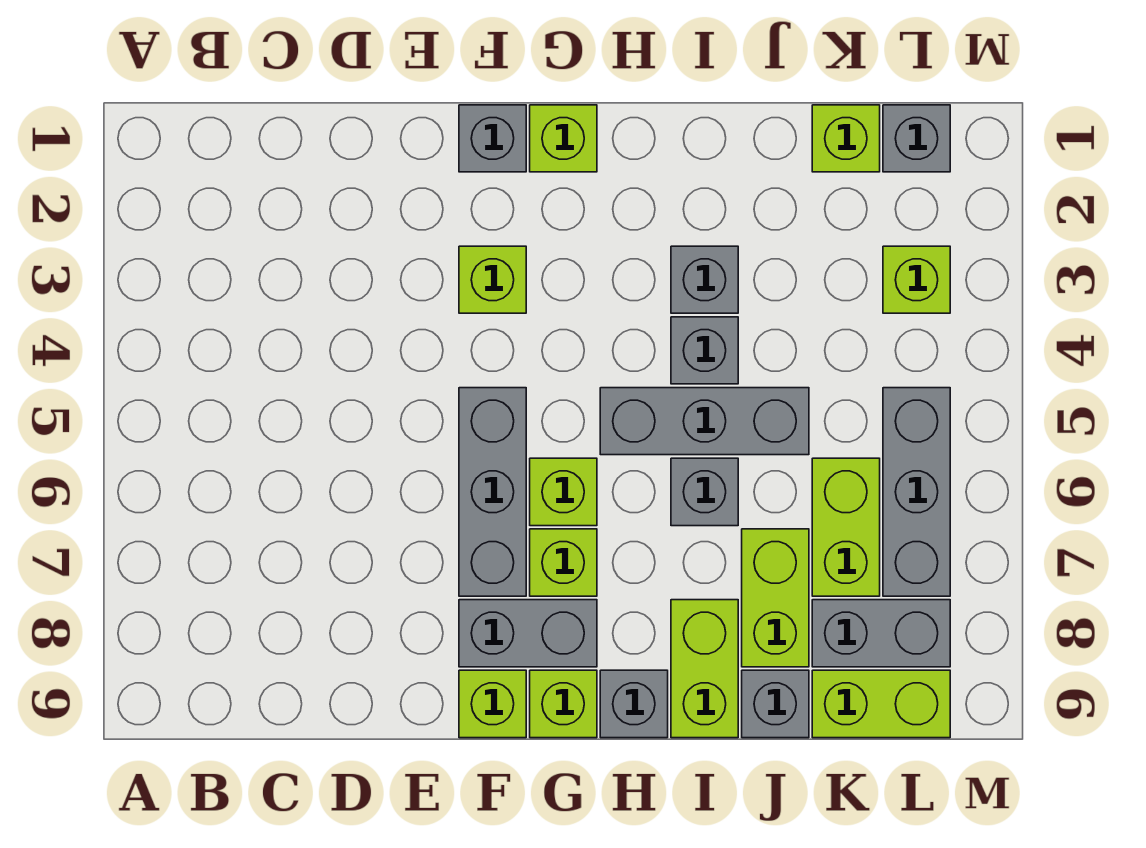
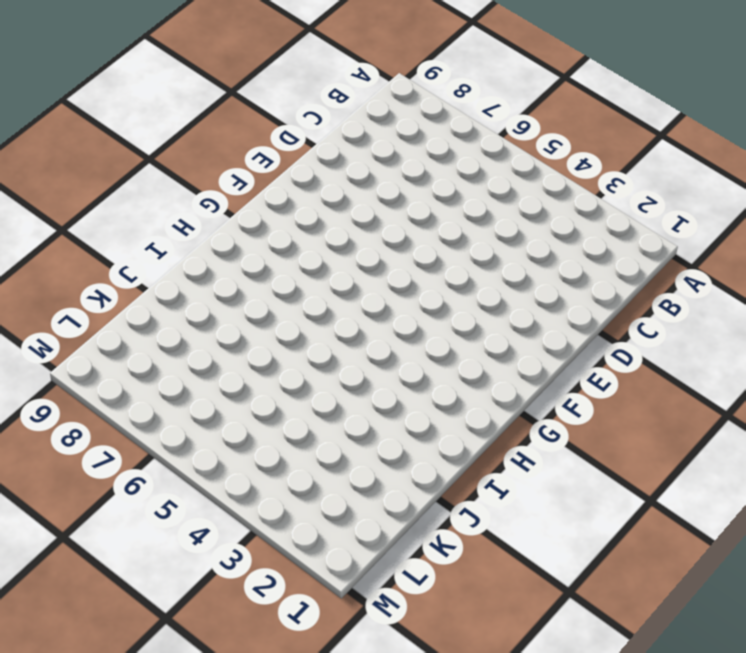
none -> grey 1x1 brick [459,105,526,172]
none -> lime 1x1 brick [459,246,526,313]
none -> grey 1x3 brick [459,388,526,596]

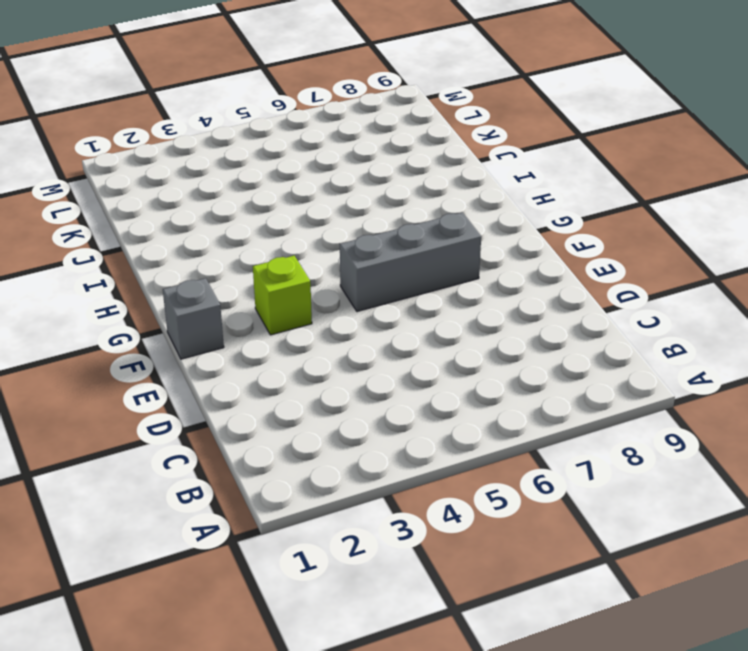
none -> grey 1x2 brick [459,600,597,667]
none -> lime 1x1 brick [459,670,526,738]
none -> lime 1x1 brick [530,105,597,172]

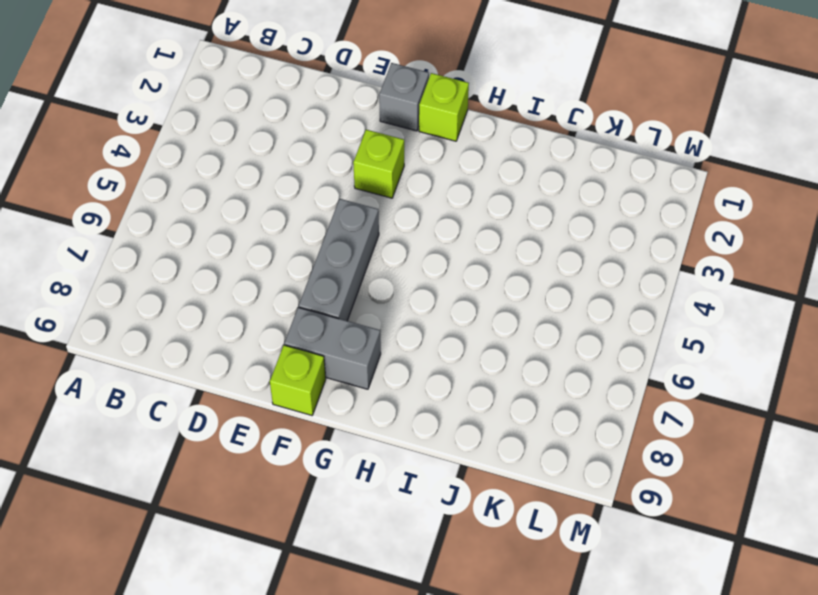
none -> lime 1x1 brick [530,458,597,526]
none -> lime 1x1 brick [530,529,597,596]
none -> lime 1x1 brick [530,670,597,738]

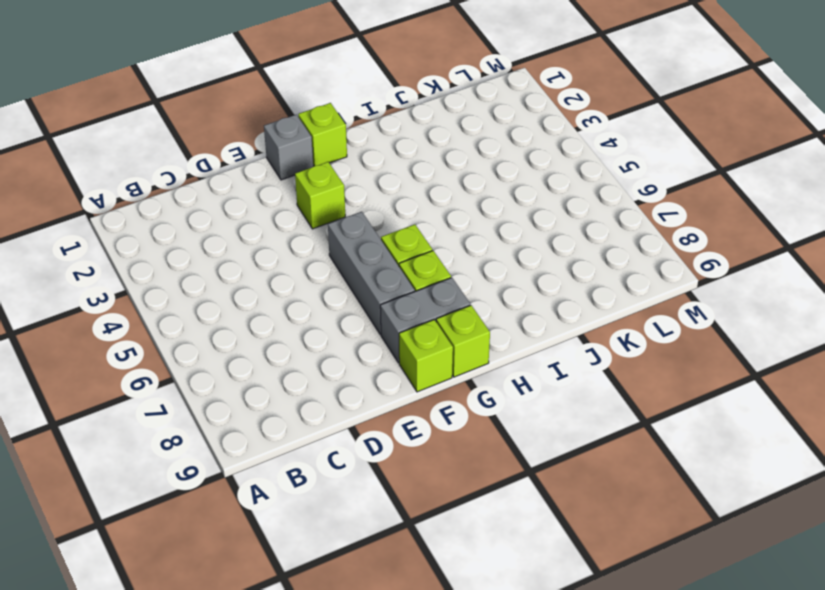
none -> grey 1x3 brick [600,388,809,455]
none -> grey 1x1 brick [600,670,668,738]
none -> grey 1x1 brick [671,246,738,313]

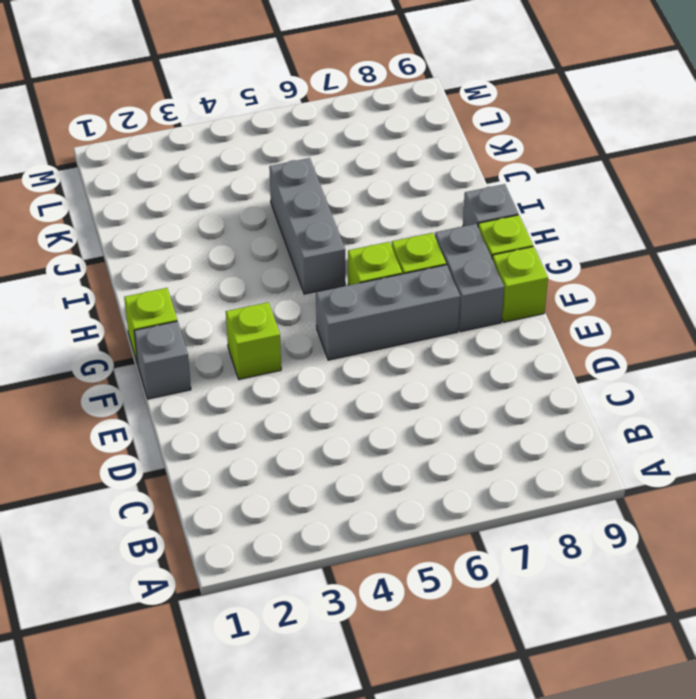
none -> grey 1x1 brick [671,246,738,313]
none -> grey 1x1 brick [671,317,738,384]
none -> grey 1x1 brick [671,458,738,526]

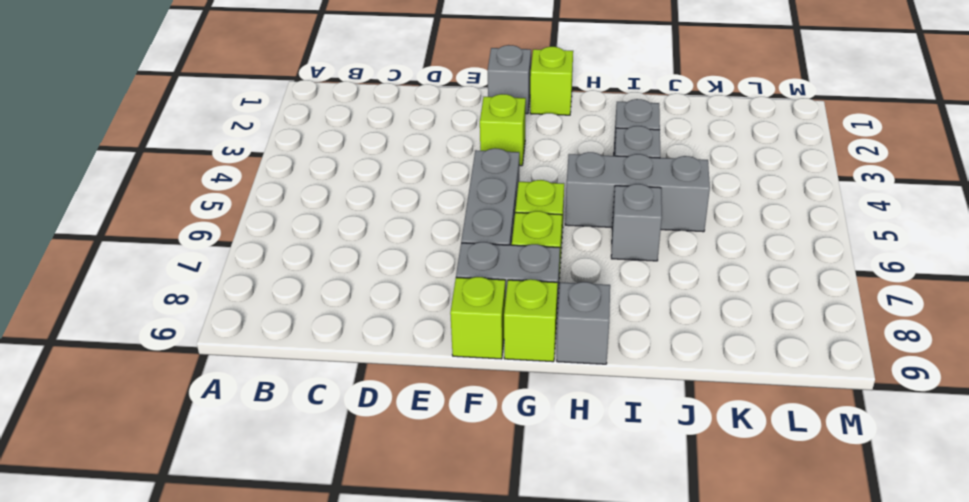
none -> lime 1x2 brick [671,600,738,738]
none -> lime 1x2 brick [742,529,809,667]
none -> grey 1x1 brick [742,670,809,738]

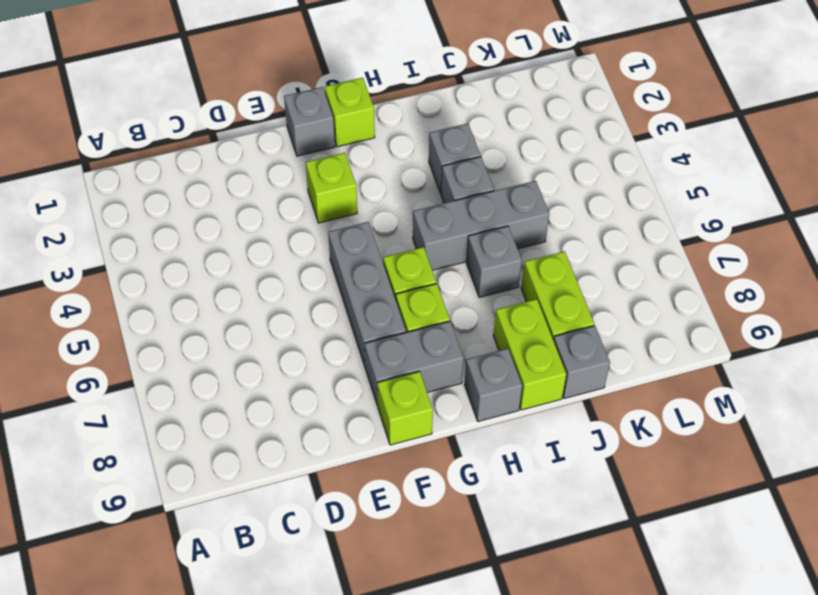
none -> lime 1x1 brick [530,670,597,738]
none -> lime 1x1 brick [812,105,880,172]
none -> lime 1x2 brick [812,458,880,596]

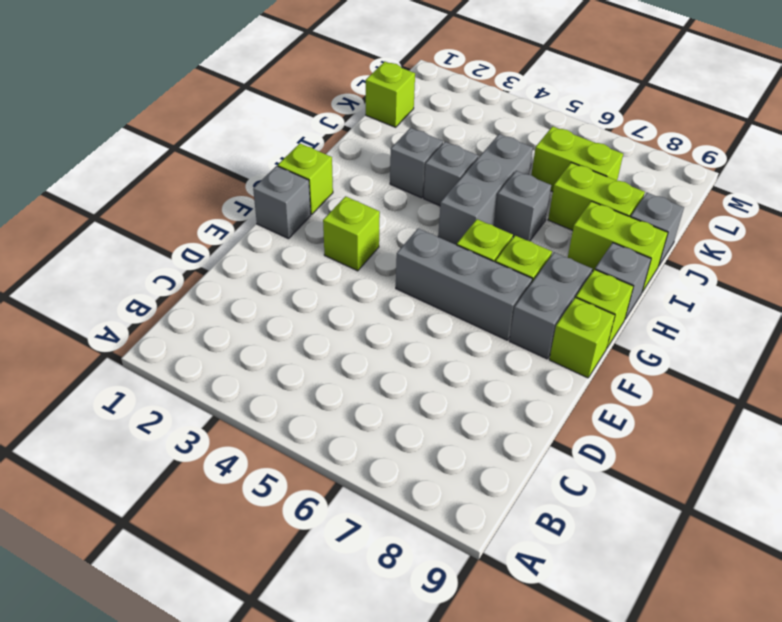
none -> grey 1x2 brick [812,600,950,667]
none -> lime 1x2 brick [812,670,950,738]
none -> grey 1x1 brick [883,105,950,172]

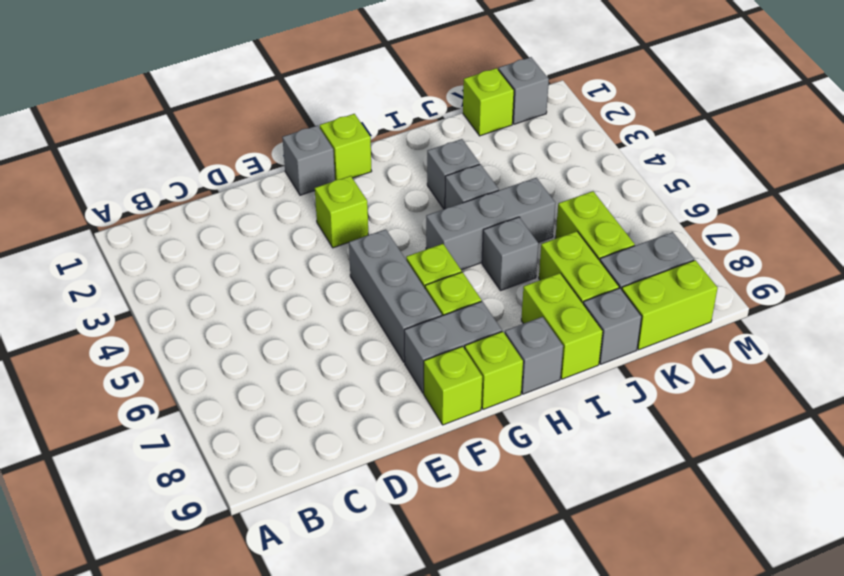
none -> lime 1x1 brick [883,246,950,313]
none -> grey 1x3 brick [883,388,950,596]

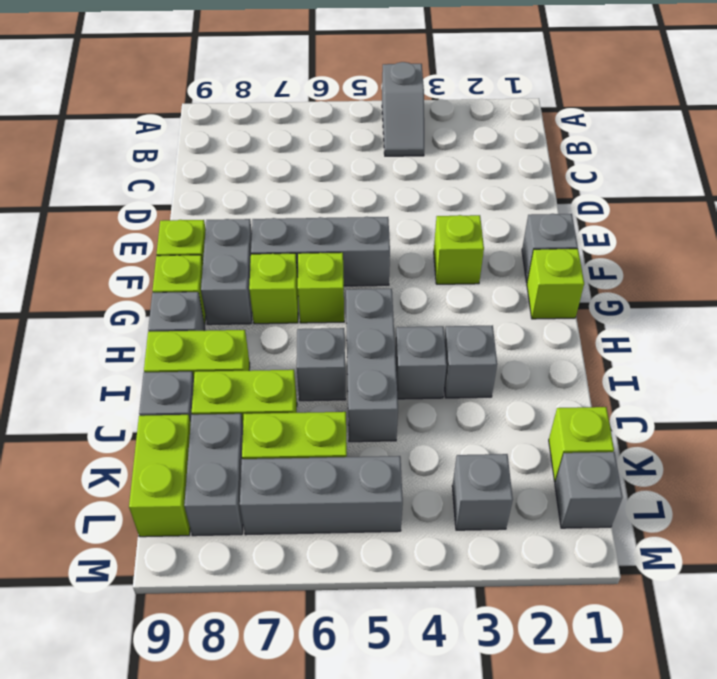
grey 1x2 slope [382,62,424,156] -> none
grey 1x1 brick [452,454,513,530] -> lime 1x1 brick [883,246,950,313]

